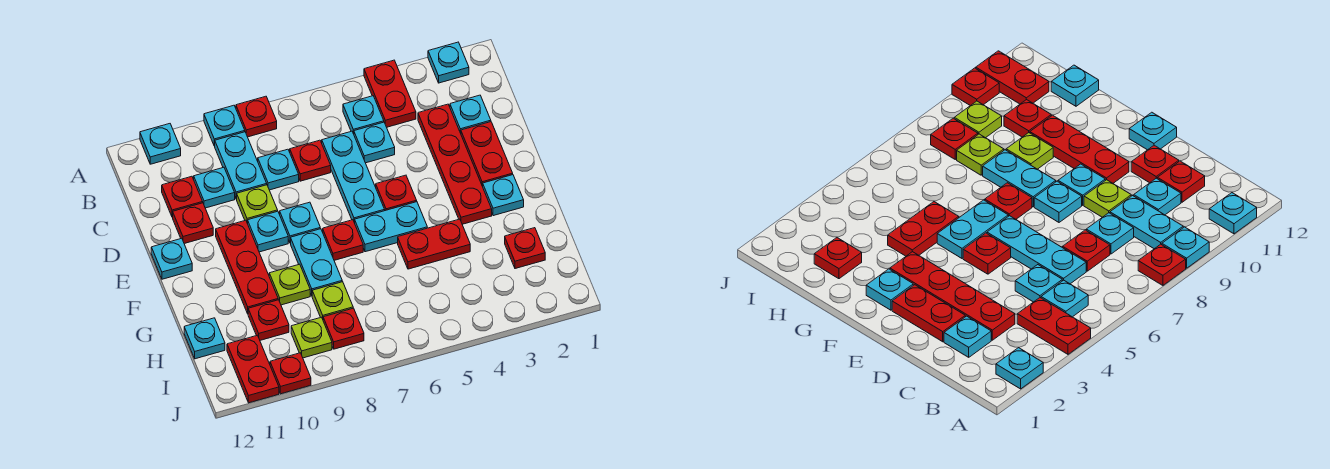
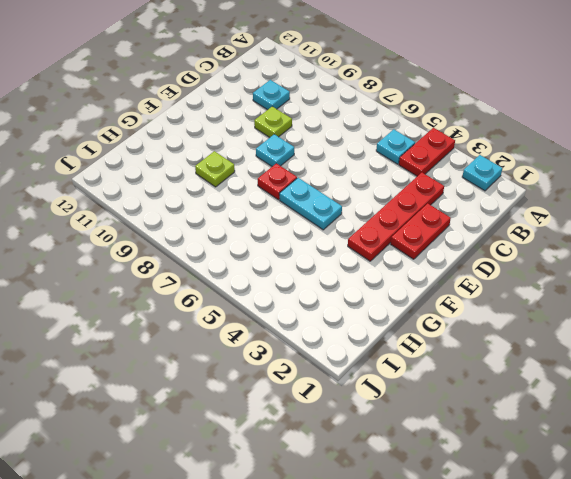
none -> red 1x1 plate [236,96,277,137]
none -> cyan 1x1 plate [204,105,245,146]
none -> cyan 1x1 plate [140,124,181,164]
none -> cyan 1x2 plate [215,132,267,199]

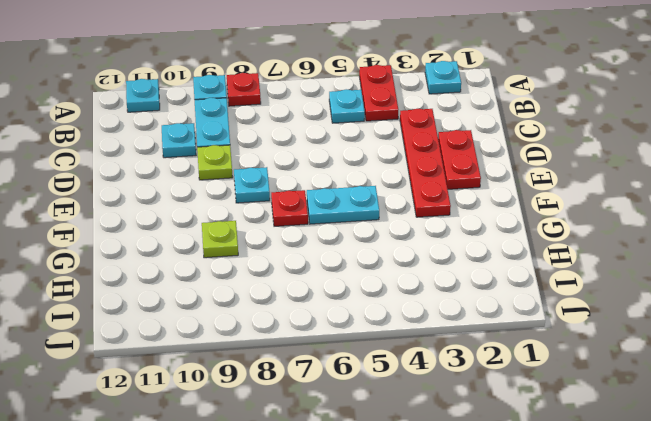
none -> cyan 1x1 plate [450,95,491,133]
none -> cyan 1x1 plate [354,122,395,163]
none -> cyan 1x3 plate [322,131,385,223]
none -> red 1x1 plate [290,140,331,181]

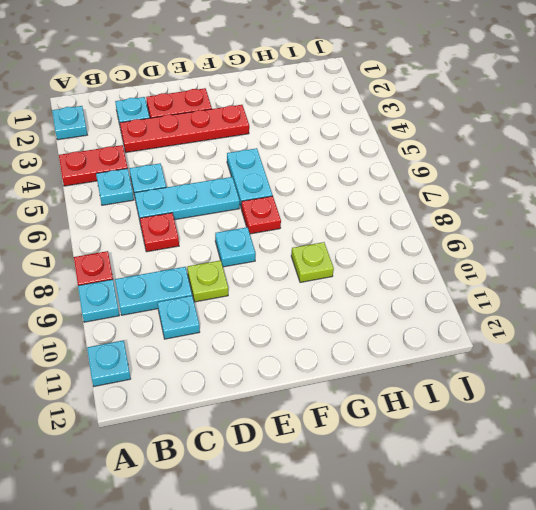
none -> cyan 1x1 plate [258,149,299,190]
none -> red 1x1 plate [162,176,203,217]
none -> red 1x1 plate [173,203,213,244]
none -> red 1x1 plate [376,175,417,211]

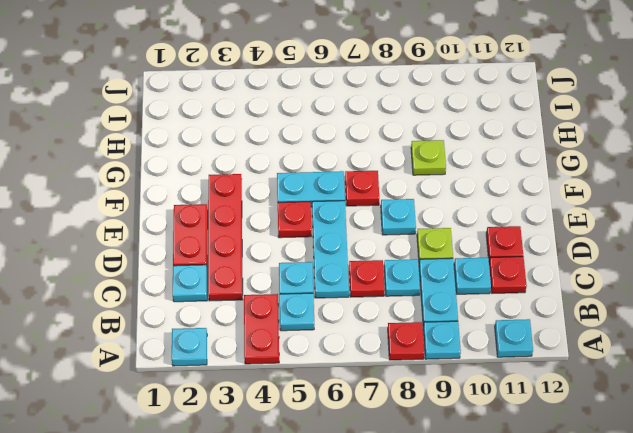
none -> cyan 1x1 plate [248,211,288,252]
none -> red 1x3 plate [216,220,278,314]
none -> cyan 1x1 plate [151,238,192,279]
none -> cyan 1x1 plate [483,175,524,216]

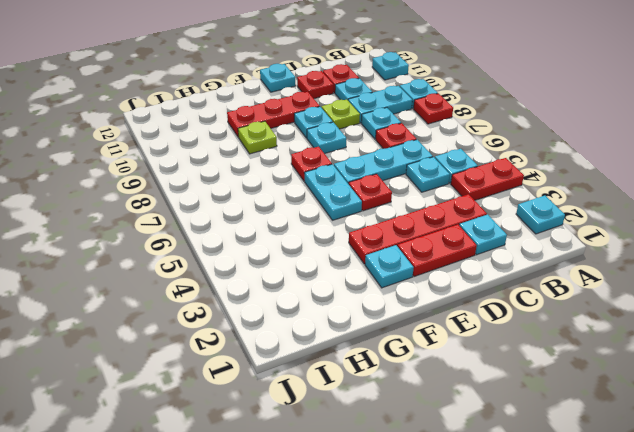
none -> cyan 1x2 plate [291,229,342,295]
none -> red 1x2 plate [398,219,470,269]
none -> red 1x1 plate [505,228,545,269]
none -> lime 1x1 plate [312,282,353,319]

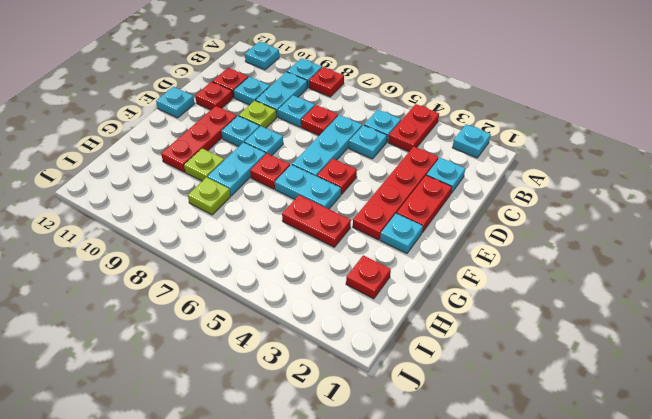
none -> red 1x1 plate [248,300,289,340]
none -> cyan 1x1 plate [184,318,225,359]
none -> red 1x1 plate [323,308,364,349]
none -> lime 1x1 plate [291,317,332,358]

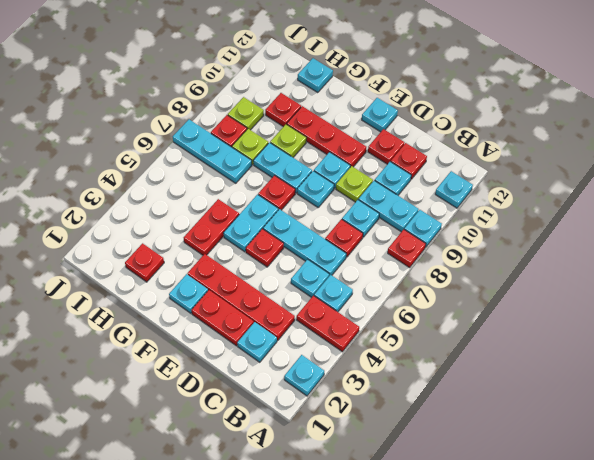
cyan 1x3 plate [173,120,252,183] -> none
none -> red 1x2 plate [227,335,279,403]
none -> red 1x1 plate [270,353,311,394]

